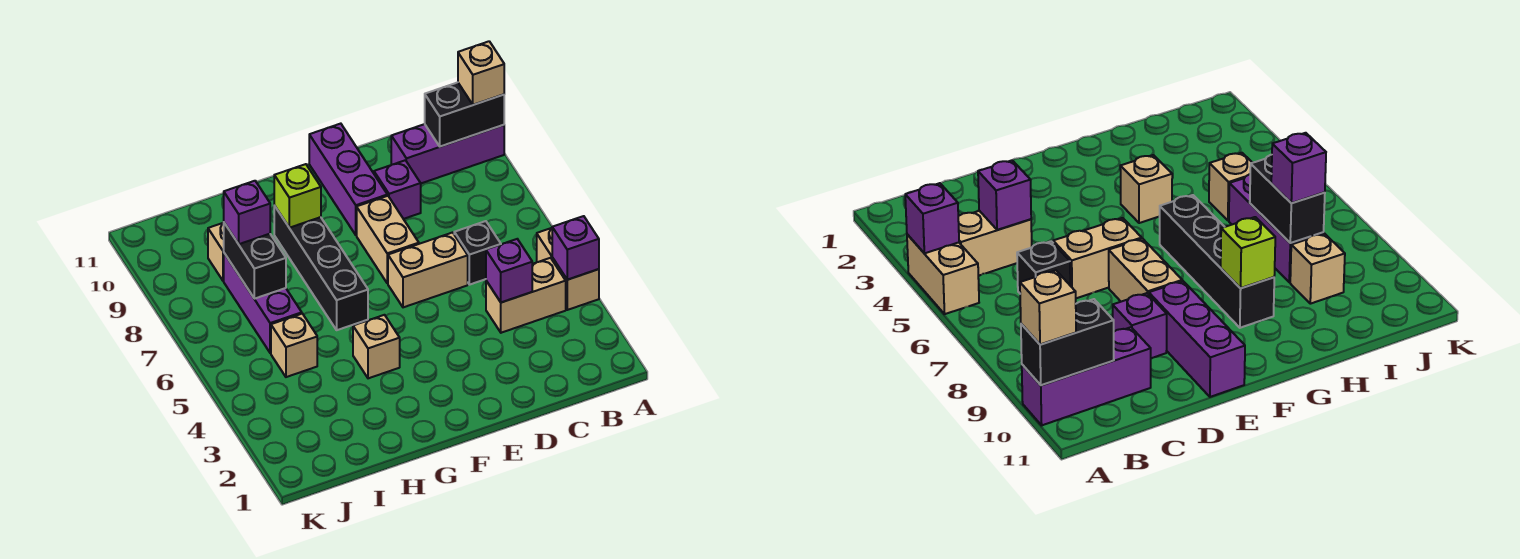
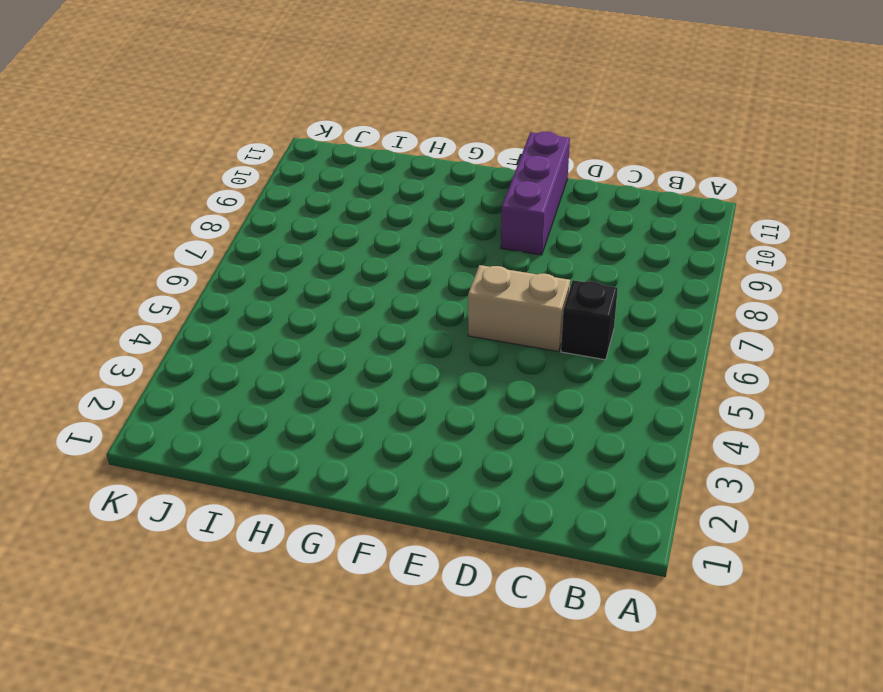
none -> tan 1x2 brick [537,228,599,310]
none -> purple 1x3 brick [391,124,504,183]
none -> tan 1x2 brick [486,258,566,333]

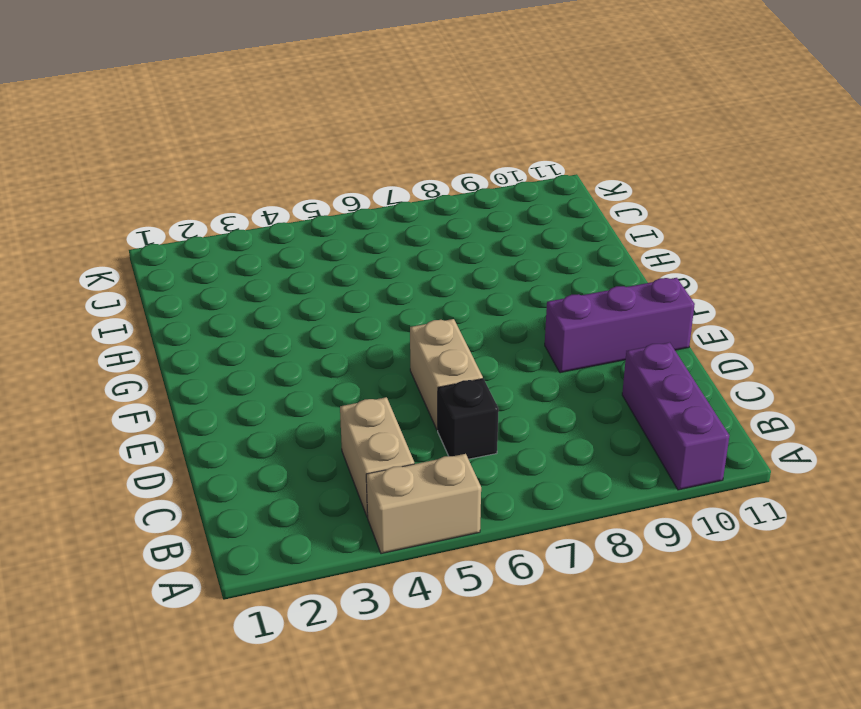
none -> purple 1x1 brick [374,160,421,219]
none -> tan 1x2 brick [357,196,419,283]
none -> tan 1x1 brick [353,315,400,378]

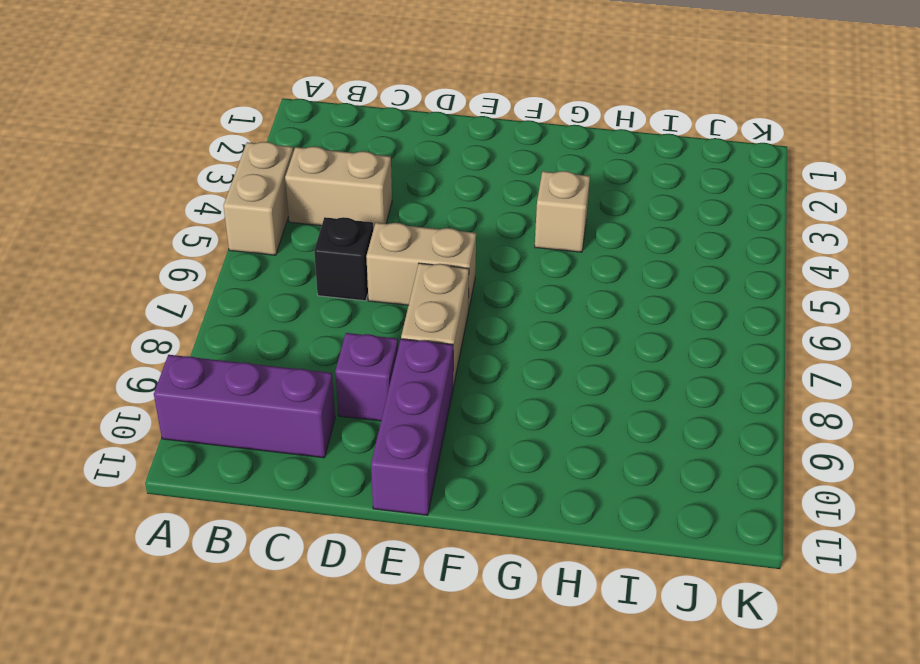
none -> black 1x4 brick [274,206,368,330]
none -> tan 1x1 brick [271,314,317,377]
none -> purple 1x3 brick [224,253,302,353]

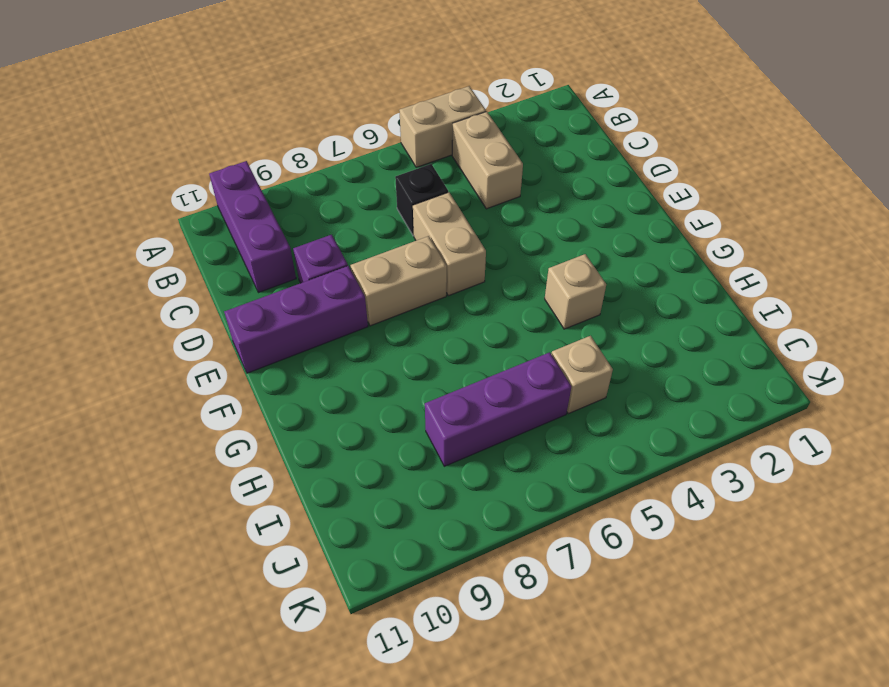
none -> black 1x4 brick [274,206,368,330]
none -> tan 1x1 brick [208,223,224,281]
none -> purple 1x1 brick [552,216,599,280]

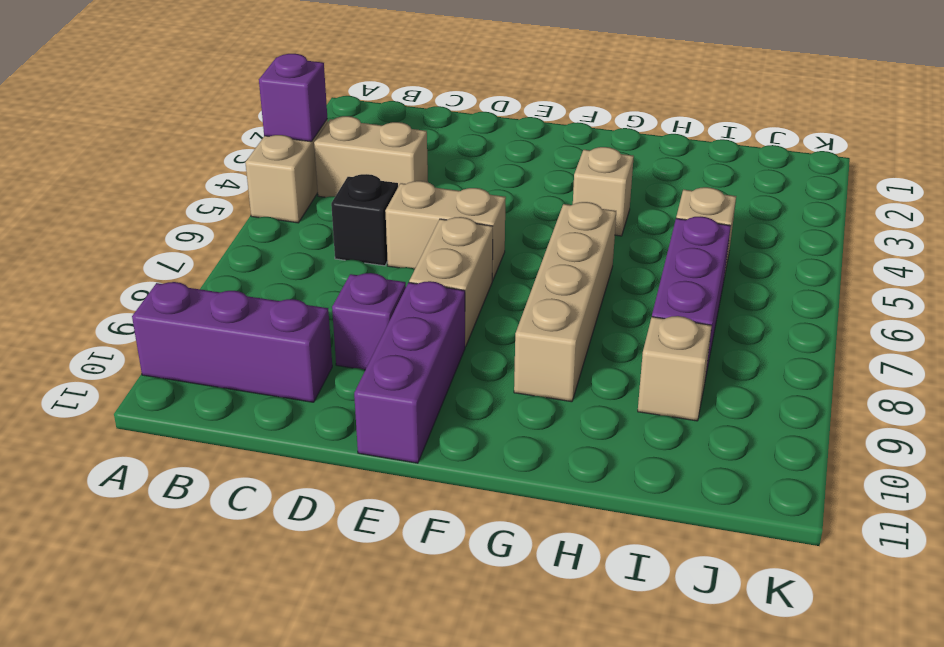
tan 1x4 brick [514,202,616,402] -> black 1x4 brick [274,206,368,330]
none -> black 1x2 brick [425,82,504,147]
none -> purple 1x1 brick [486,239,532,302]
none -> lime 1x1 brick [274,164,321,228]

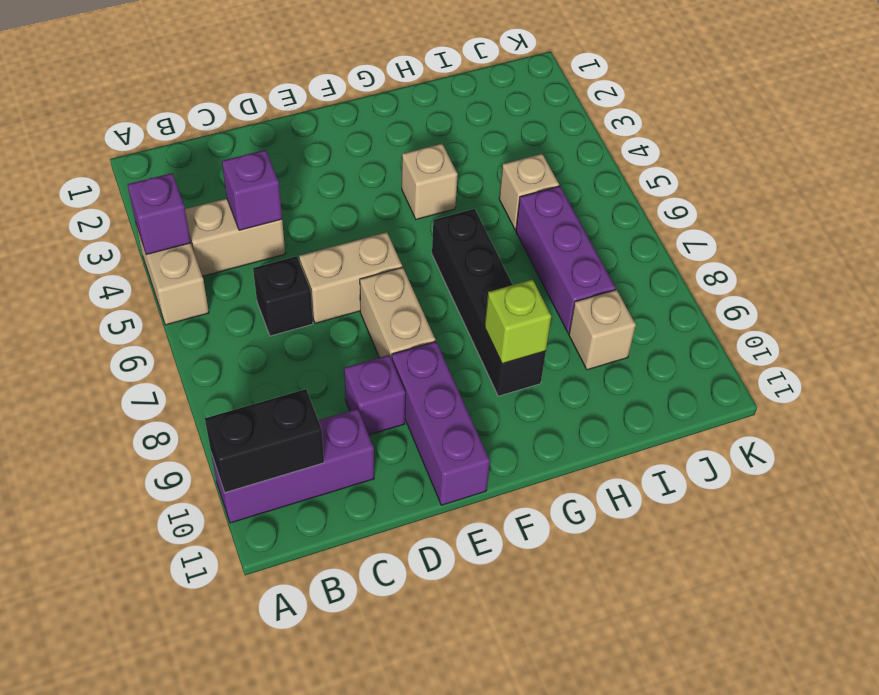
none -> black 1x2 brick [224,223,286,299]
none -> tan 1x1 brick [458,41,504,105]
none -> purple 1x1 brick [224,181,270,244]

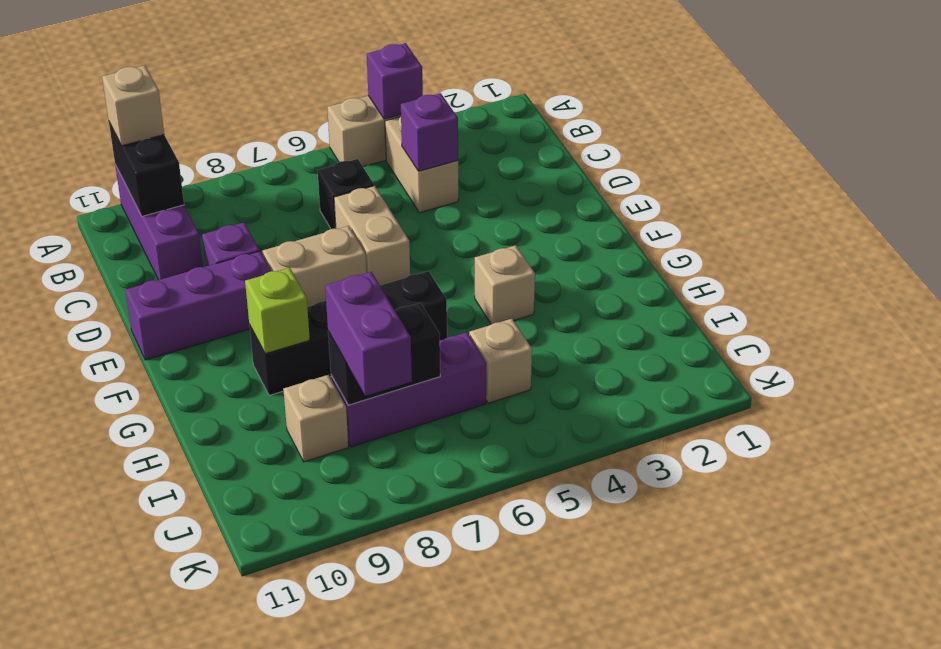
purple 1x2 brick [325,272,412,396] -> purple 1x1 brick [224,181,270,244]

